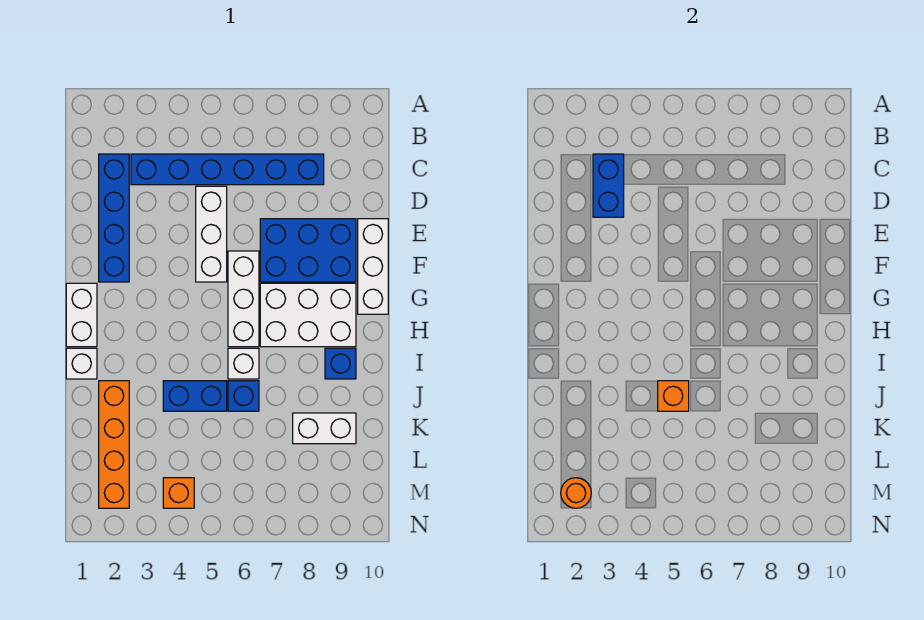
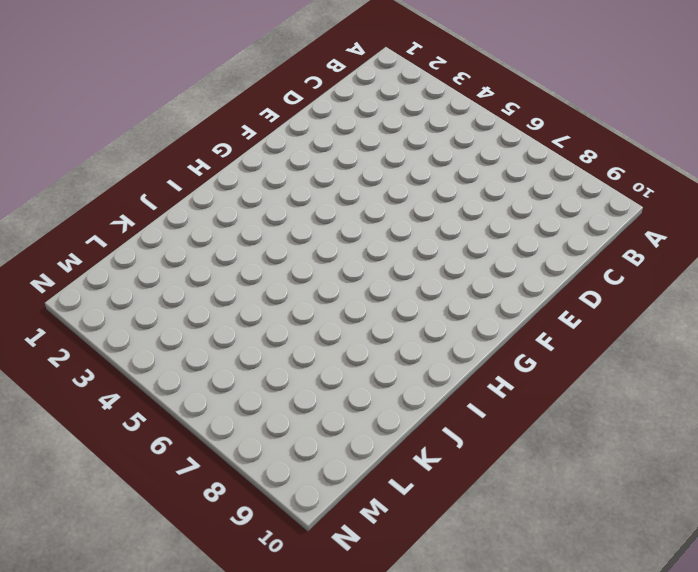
none -> blue 1x4 brick [99,154,129,282]
none -> blue 1x6 brick [131,154,324,185]
none -> white 1x3 brick [196,186,227,282]

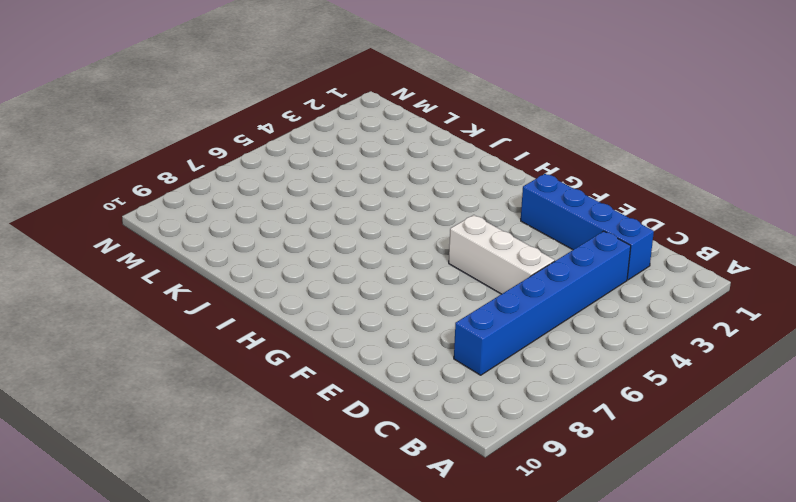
none -> blue 2x3 brick [260,219,356,282]
none -> white 1x3 brick [358,219,388,314]
none -> white 1x3 brick [228,251,259,347]

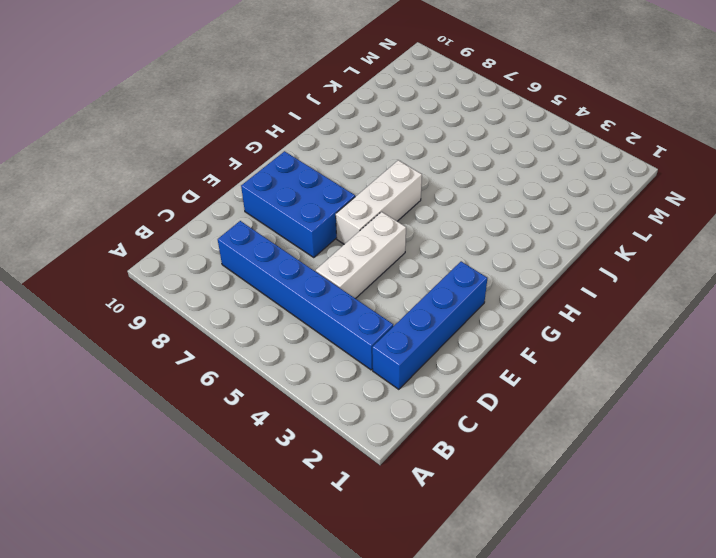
none -> white 1x3 brick [358,219,388,314]
none -> white 1x2 brick [66,283,97,347]
none -> white 2x3 brick [260,283,356,347]

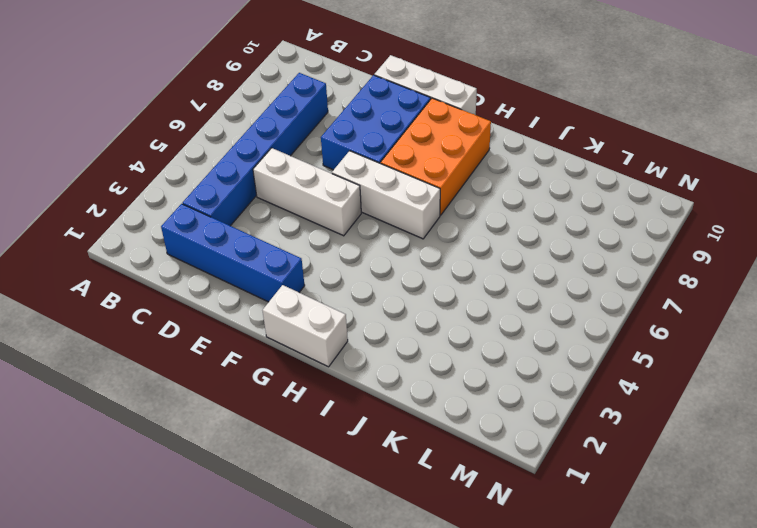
orange 2x3 brick [381,98,491,215] -> white 2x3 brick [260,283,356,347]
none -> white 1x1 brick [66,348,97,379]
none -> white 1x1 brick [228,348,259,379]
none -> blue 1x1 brick [325,348,356,379]

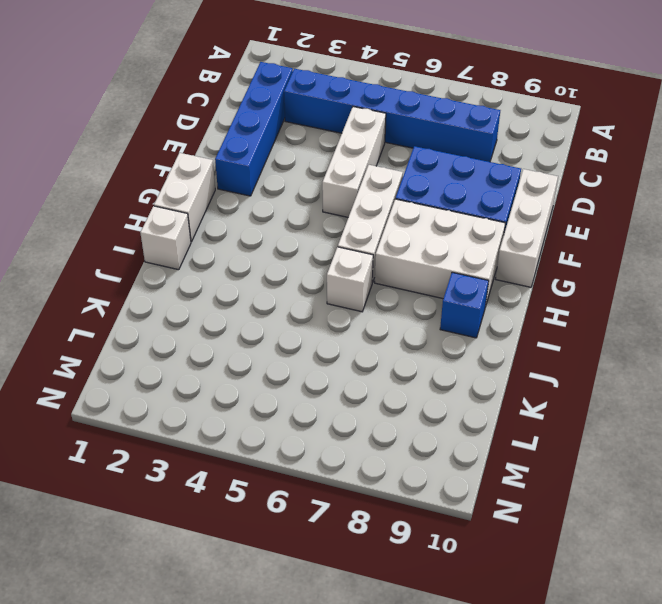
none -> orange 1x4 brick [99,381,129,508]
none -> blue 1x2 brick [163,381,227,411]
none -> blue 1x1 brick [228,381,259,411]

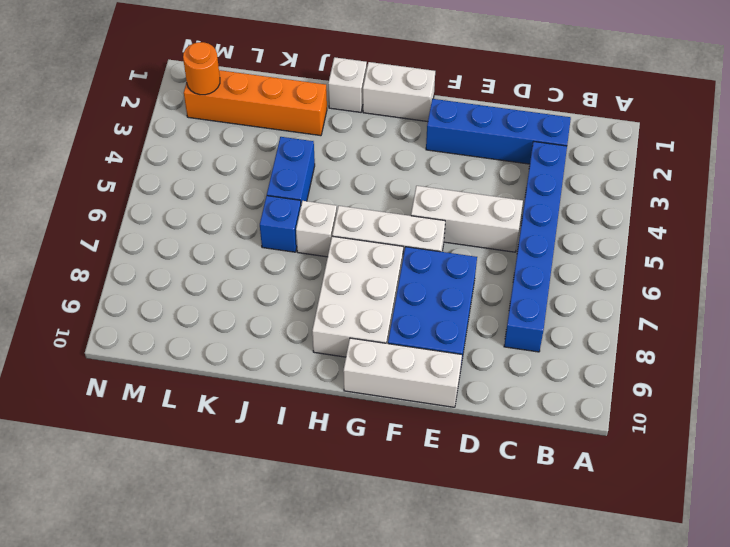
none -> blue 1x1 brick [325,348,356,379]
none -> white 1x2 brick [293,413,356,444]
none -> orange 1x1 brick [163,478,194,508]

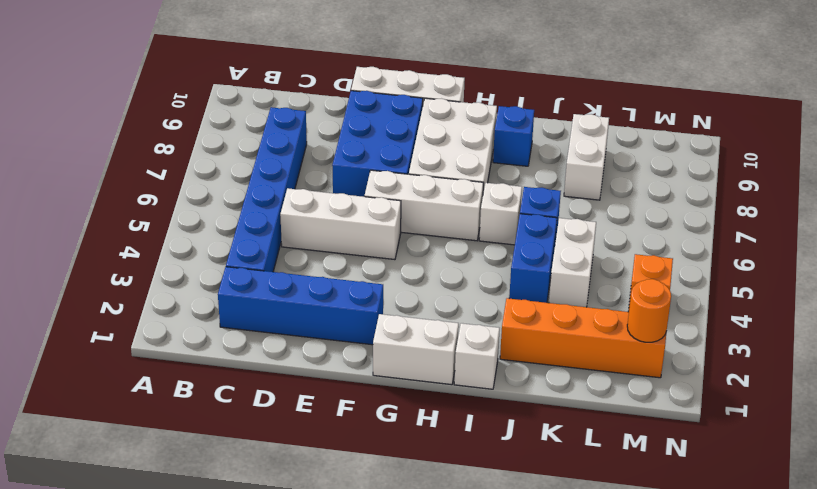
white 1x2 brick [549,218,596,307] -> none
none -> blue 1x2 brick [593,154,624,217]
none -> orange 1x1 brick [658,381,689,411]

